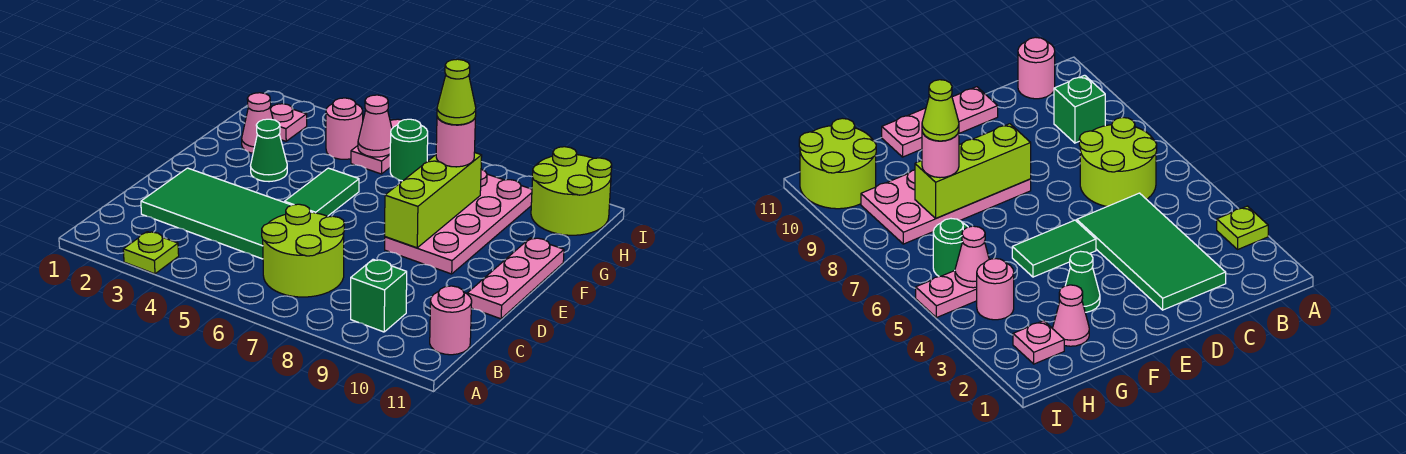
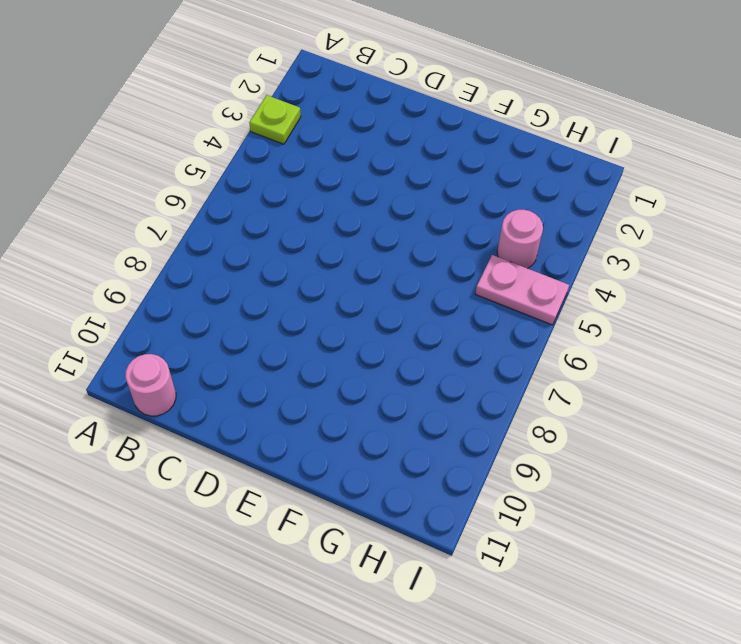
none -> lime 2x2 round brick [262,204,344,297]
none -> green 1x1 brick [351,259,407,332]
none -> green 2x4 tile [141,168,312,259]

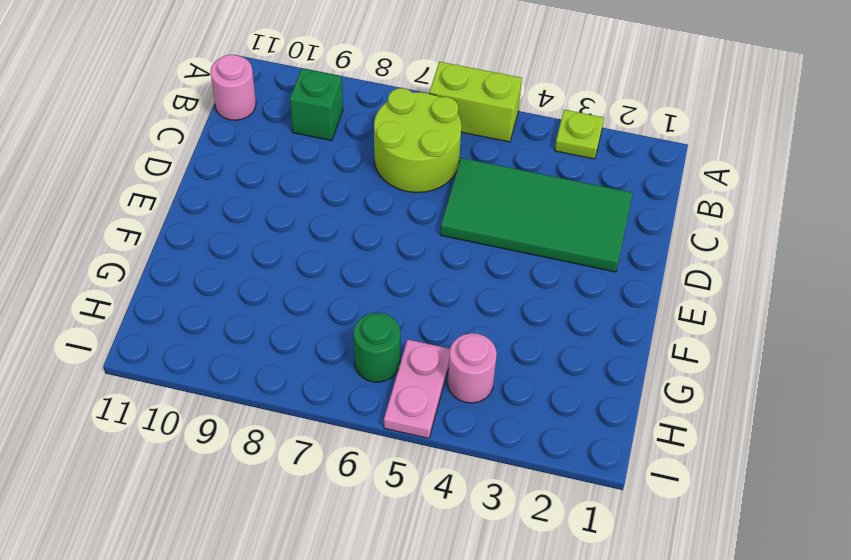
lime 1x2 brick [429,62,522,142] -> none
none -> pink 1x3 plate [467,238,564,319]
none -> green 1x2 tile [285,168,359,216]
none -> pink 2x4 plate [385,169,532,274]

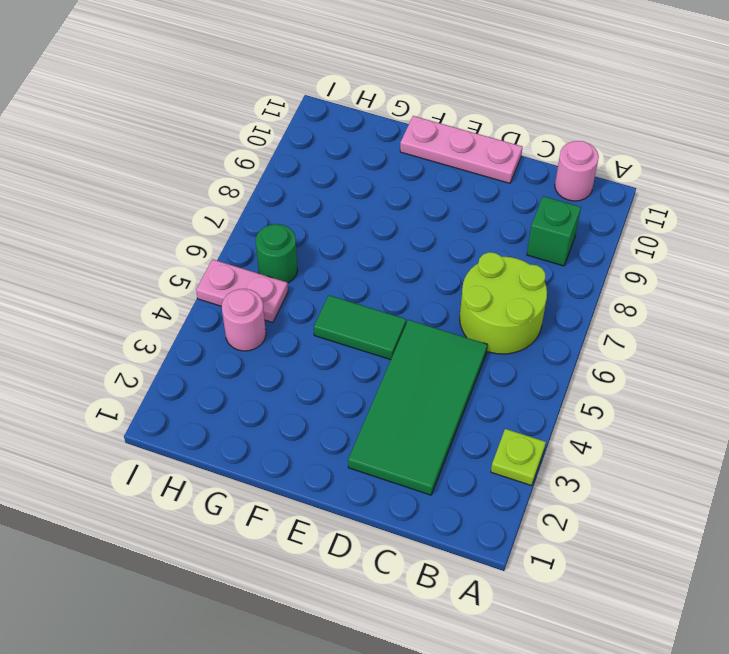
none -> pink 2x4 plate [385,169,532,274]
none -> green 1x1 cone [251,119,287,182]
none -> pink 1x1 cone [242,93,273,153]

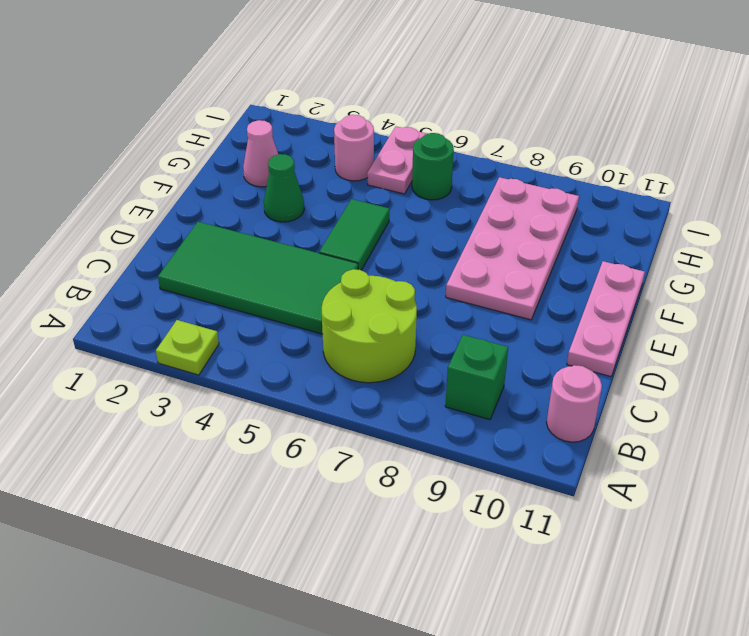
none -> pink 1x1 plate [270,104,307,141]
none -> lime 2x2 round brick [531,147,612,235]
none -> lime 1x3 brick [385,152,482,248]

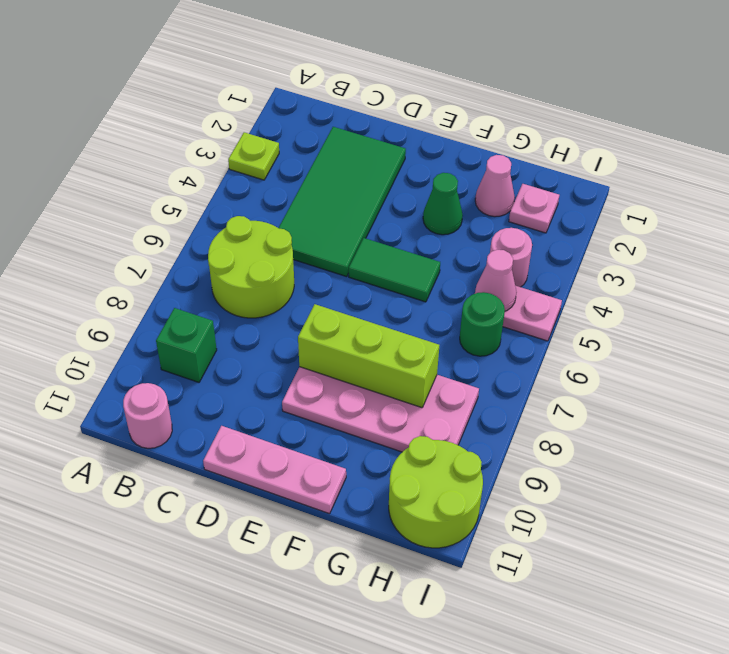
none -> pink 1x1 round brick [436,117,475,167]
none -> lime 1x1 cone [437,59,476,125]

